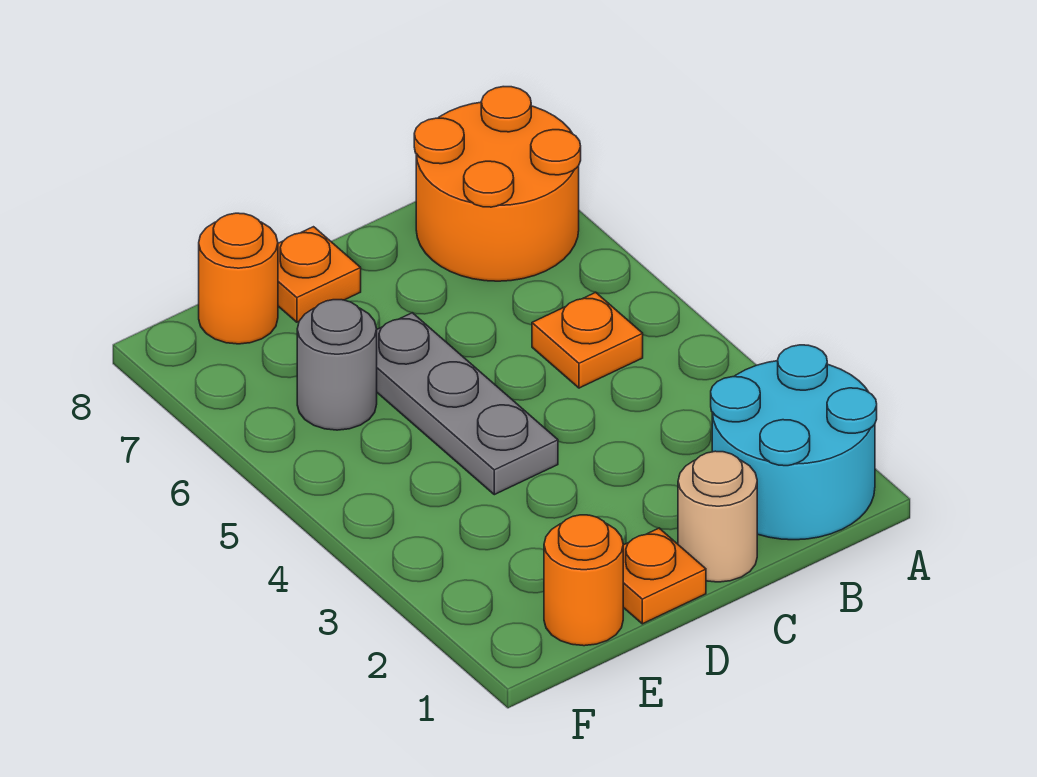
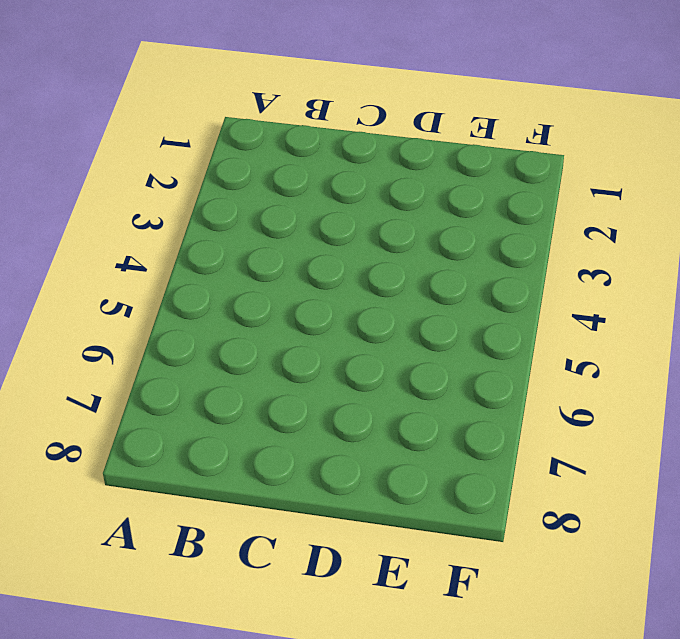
none -> cyan 2x2 round brick [711,345,877,540]
none -> orange 2x2 round brick [414,87,581,281]

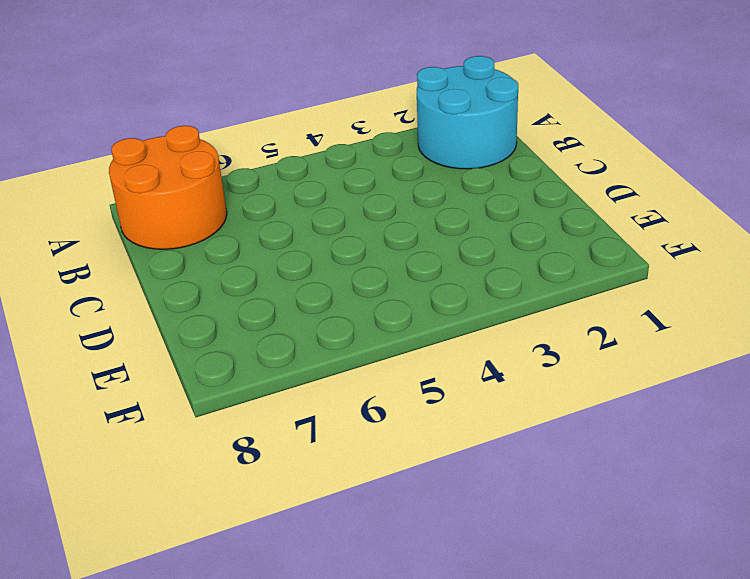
none -> orange 1x1 plate [532,292,643,388]
none -> tan 1x1 round brick [678,451,757,582]

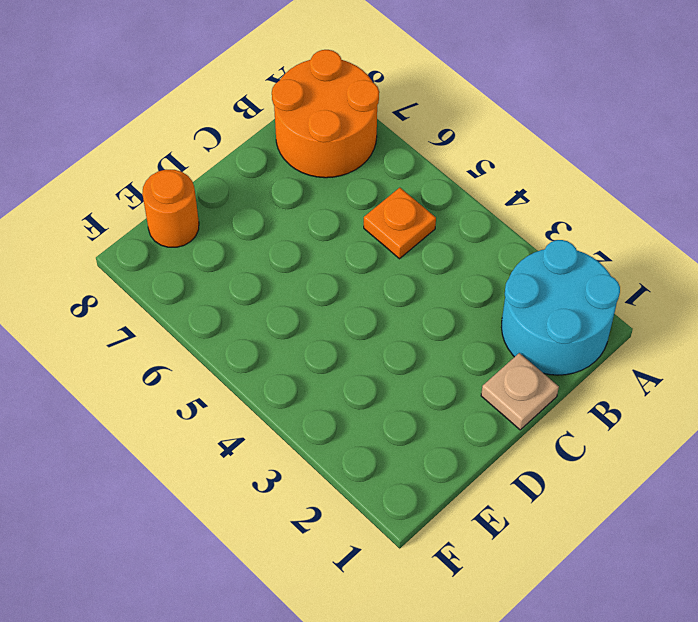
tan 1x1 plate [481,353,559,430] -> tan 1x1 round brick [678,451,757,582]
none -> orange 1x1 plate [623,528,706,624]
none -> grey 1x3 plate [377,313,558,495]

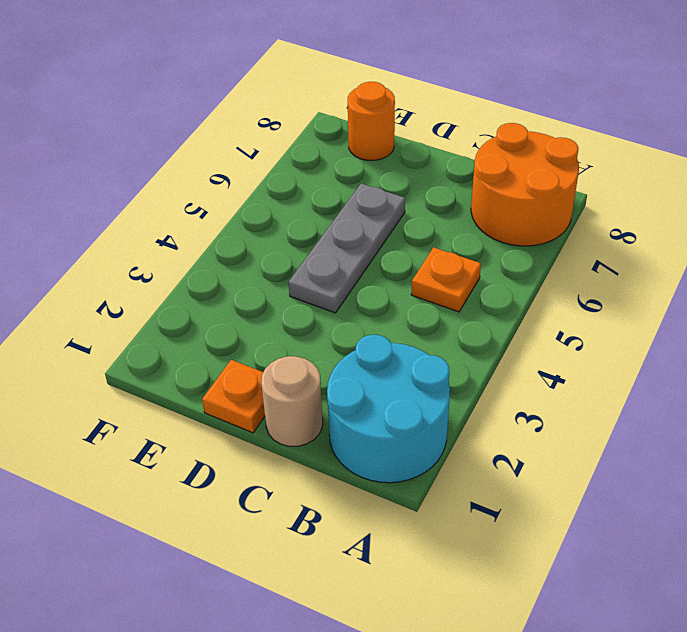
none -> orange 1x1 plate [278,227,361,322]
none -> orange 1x1 round brick [544,515,623,646]

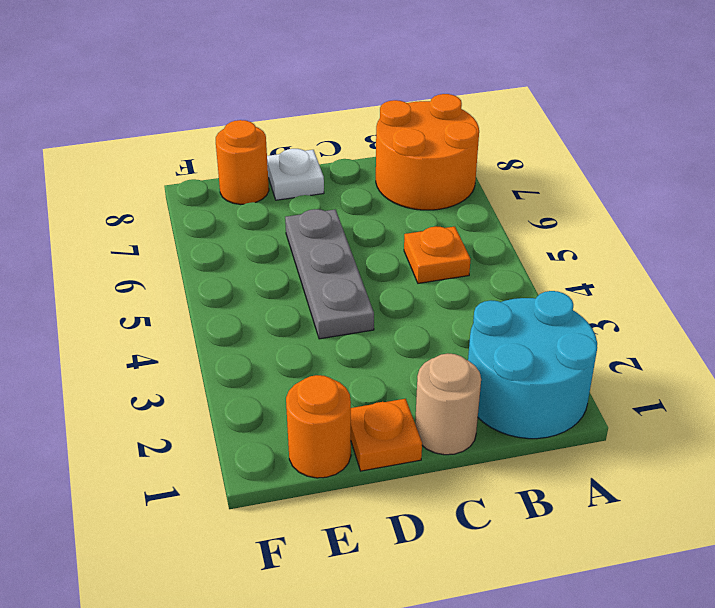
white 1x1 plate [267,149,324,200] -> orange 1x1 plate [278,227,361,322]
none -> grey 1x1 round brick [297,300,377,430]

